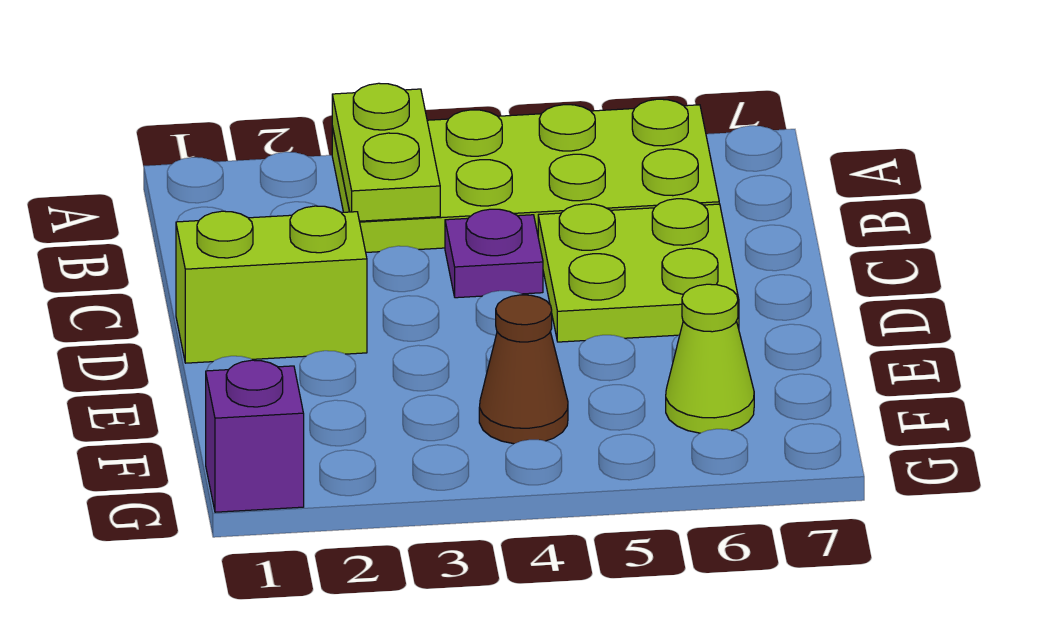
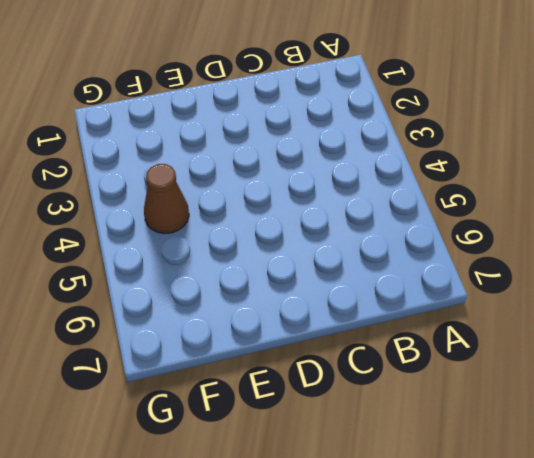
none -> lime 2x4 plate [332,99,719,252]
none -> purple 1x1 plate [445,209,543,298]

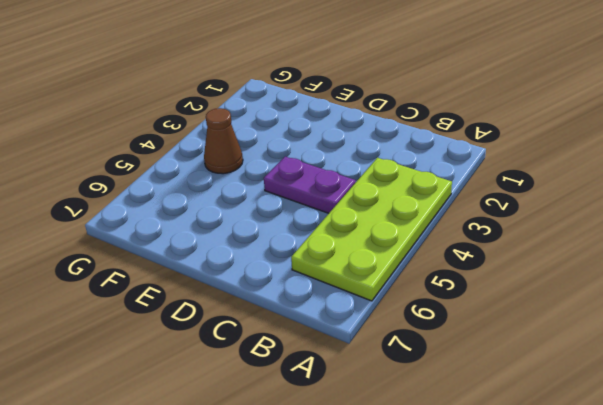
purple 1x2 plate [264,157,356,213] -> purple 1x1 plate [445,209,543,298]
none -> lime 2x2 plate [538,199,739,342]
none -> lime 1x2 brick [176,206,367,363]

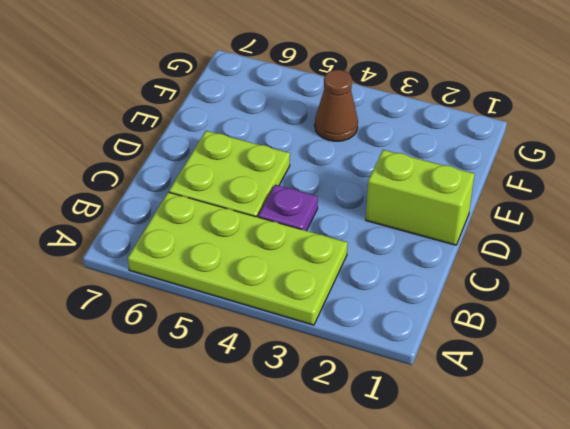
none -> lime 1x1 cone [666,284,754,433]
none -> purple 1x1 brick [206,360,304,512]

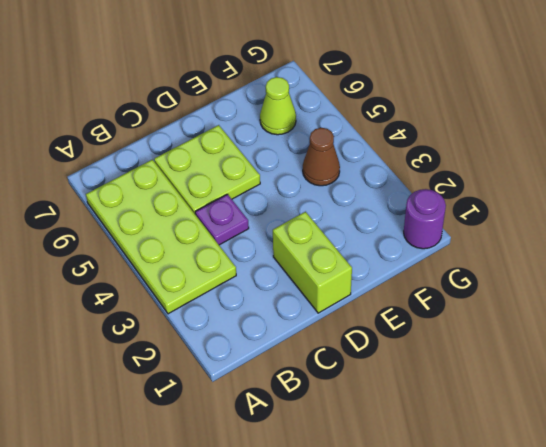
purple 1x1 round brick [404,189,446,249] -> purple 1x1 brick [206,360,304,512]
none -> lime 1x2 plate [332,83,440,221]

